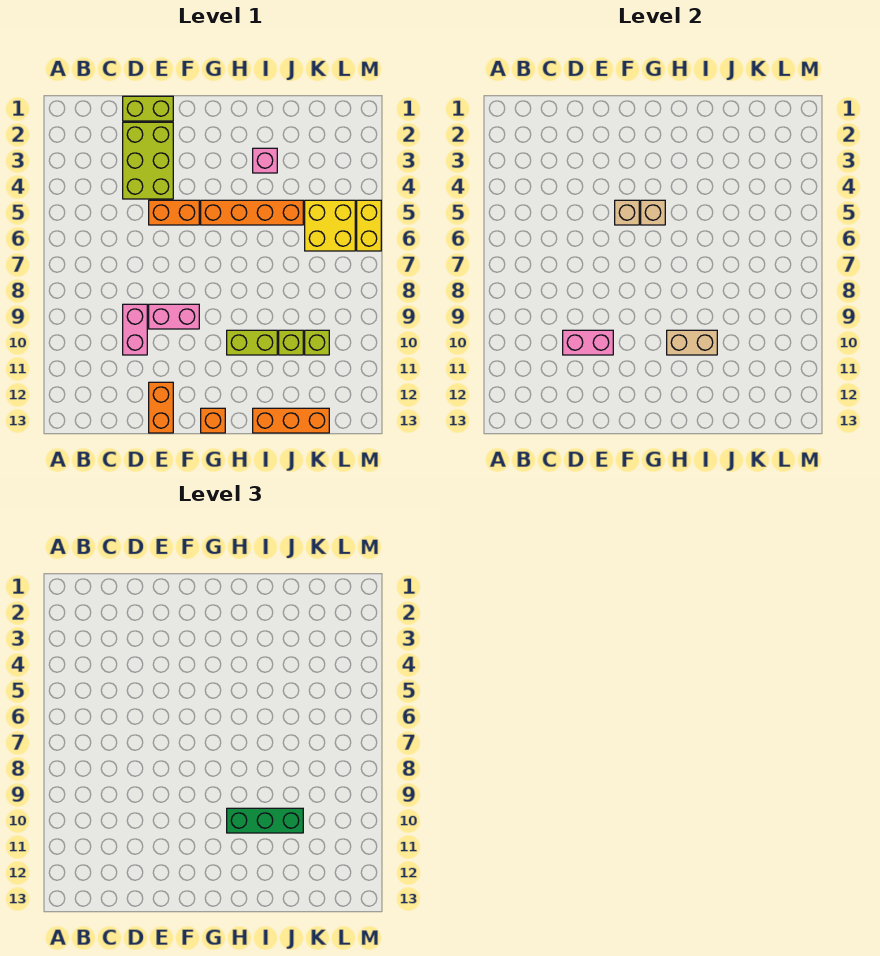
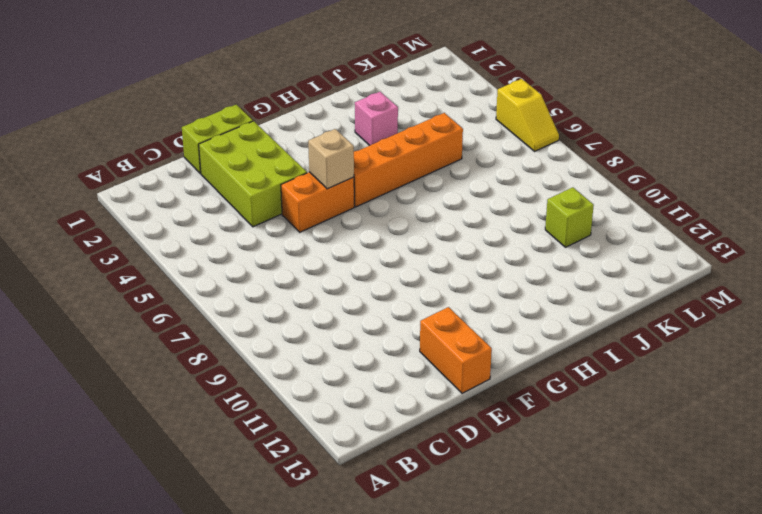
yellow 1x2 slope [496,79,559,151] -> yellow 1x2 brick [357,200,381,251]
none -> pink 1x2 brick [123,304,147,355]
none -> pink 1x2 brick [149,304,199,329]
none -> orange 1x1 brick [201,408,225,433]

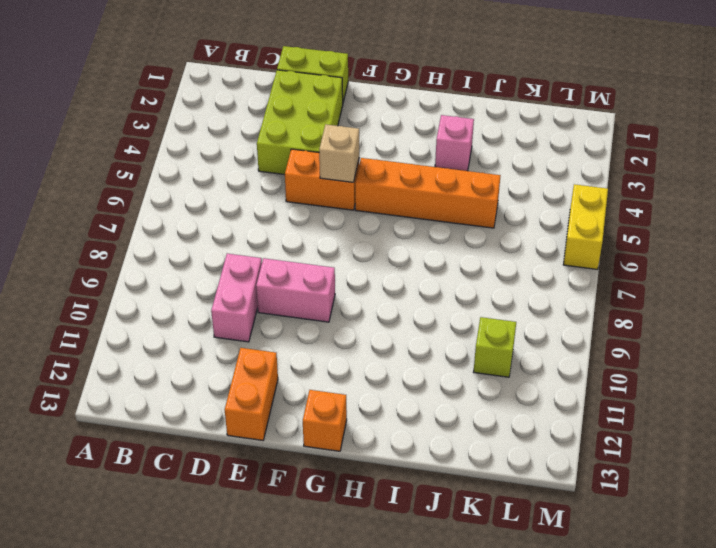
none -> lime 1x2 brick [227,330,277,355]
none -> orange 1x3 brick [253,408,329,433]
none -> lime 1x1 brick [279,330,303,355]

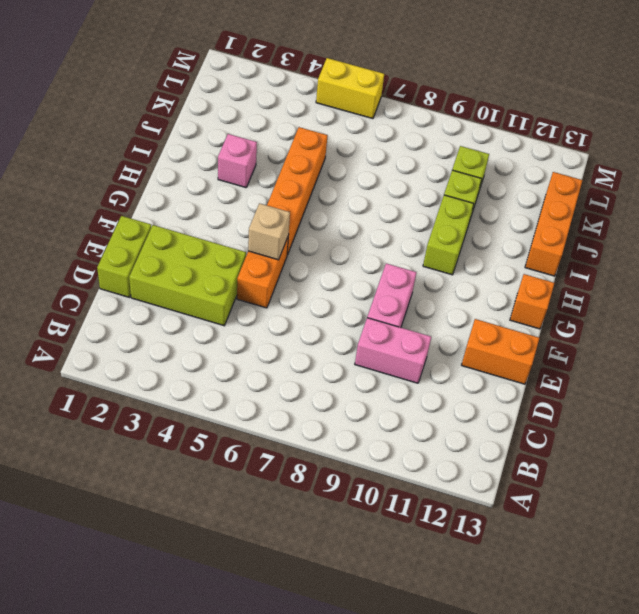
none -> yellow 2x2 brick [305,200,355,251]
none -> pink 1x2 brick [563,330,613,355]
none -> tan 1x1 brick [641,200,665,225]

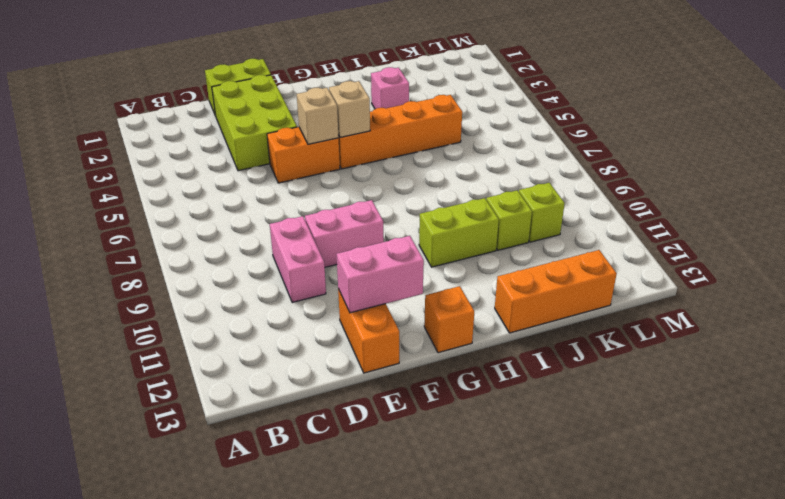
pink 1x2 brick [336,236,424,313] -> pink 1x2 brick moved to [563,330,613,355]
none -> yellow 2x2 brick [305,200,355,251]
none -> yellow 1x2 brick [357,200,381,251]
none -> tan 1x2 brick [667,330,717,355]

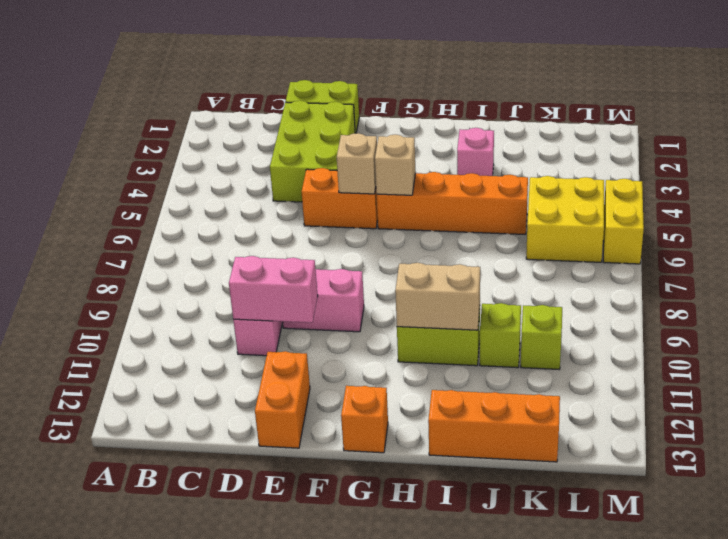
none -> green 1x3 brick [227,808,303,833]

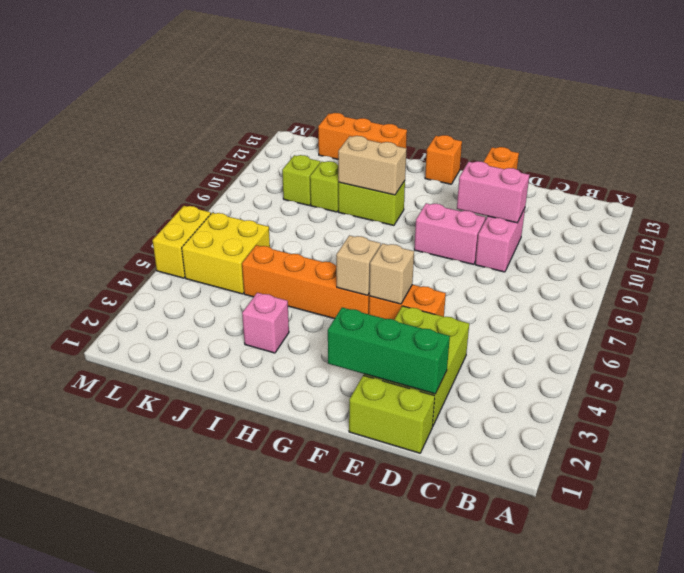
green 1x3 brick [328,307,450,394] -> green 1x3 brick moved to [227,808,303,833]

